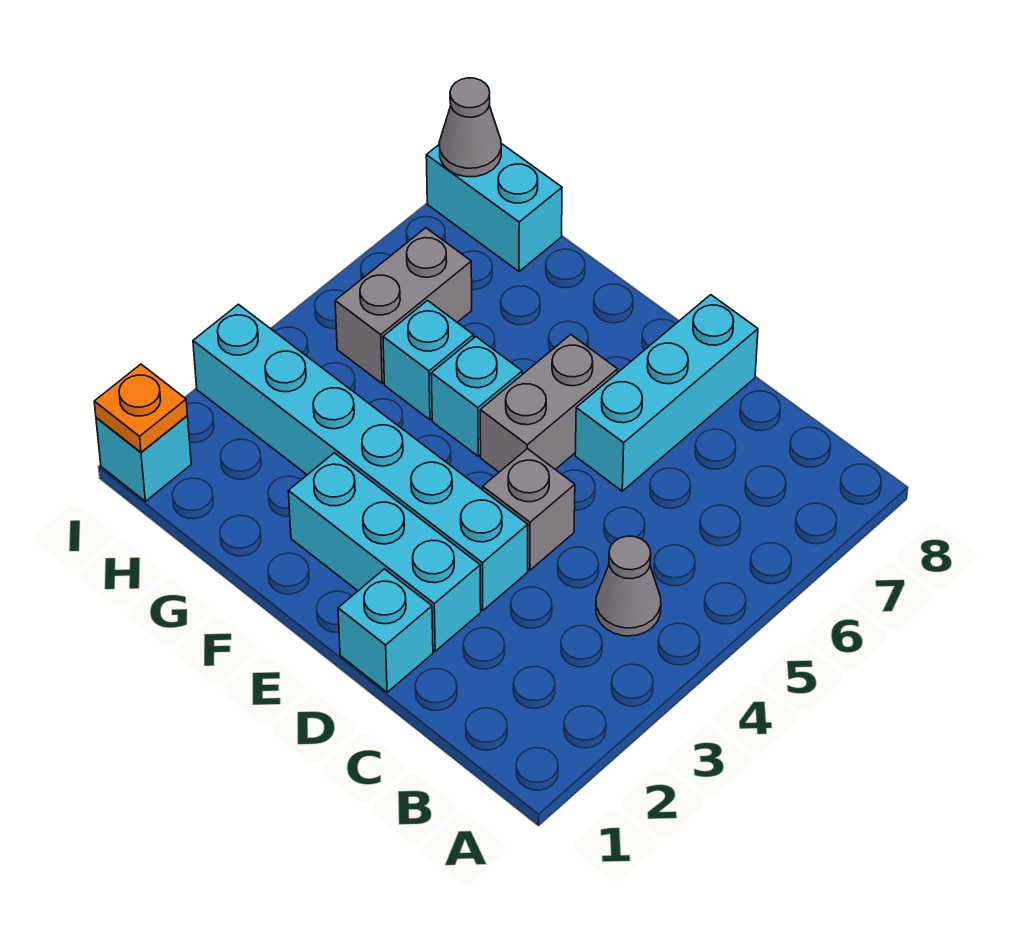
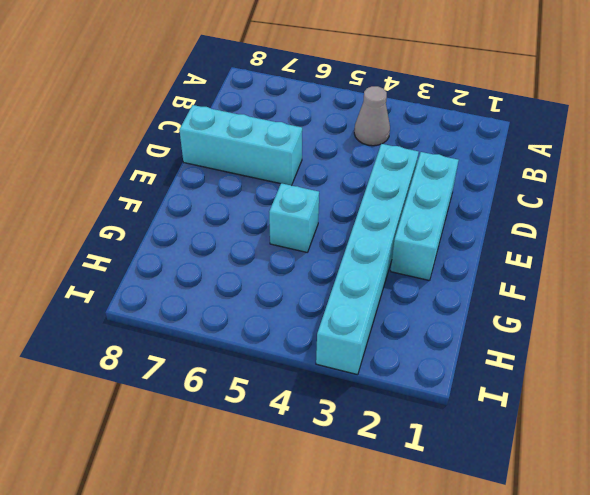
none -> cyan 1x1 brick [338,569,433,692]
none -> grey 1x1 brick [483,449,575,570]
none -> grey 1x2 brick [480,335,618,472]

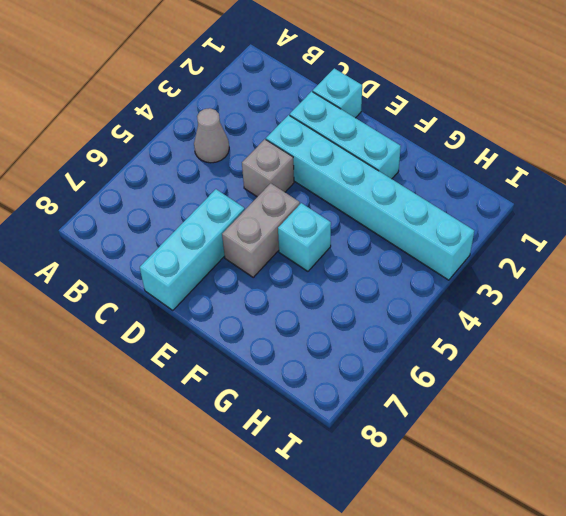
none -> cyan 1x1 brick [383,301,474,420]
none -> grey 1x2 brick [335,228,472,383]
none -> cyan 1x2 brick [426,143,562,271]

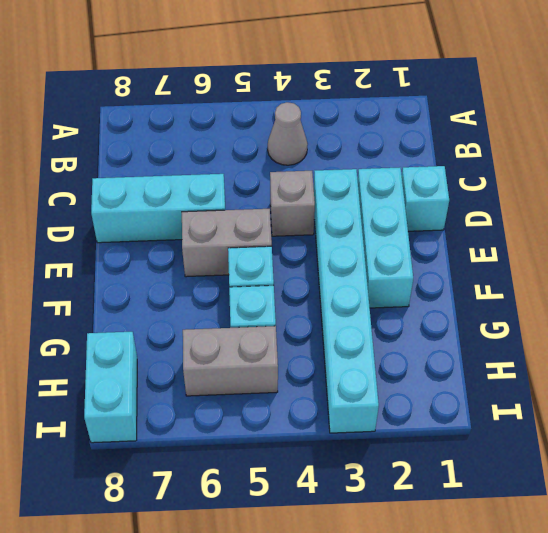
none -> cyan 1x1 brick [96,416,191,501]
none -> orange 1x1 plate [94,364,187,452]
none -> grey 1x1 cone [439,78,501,177]

